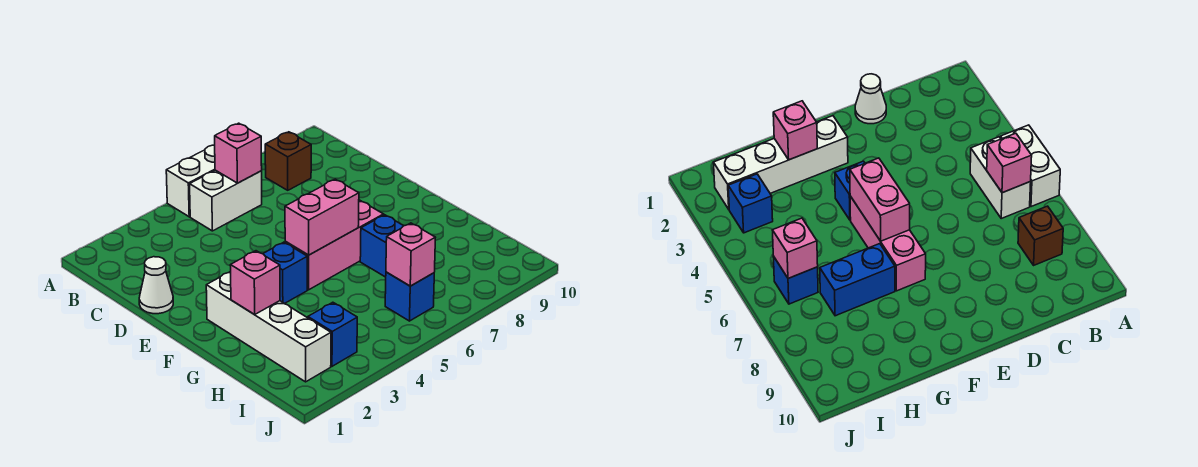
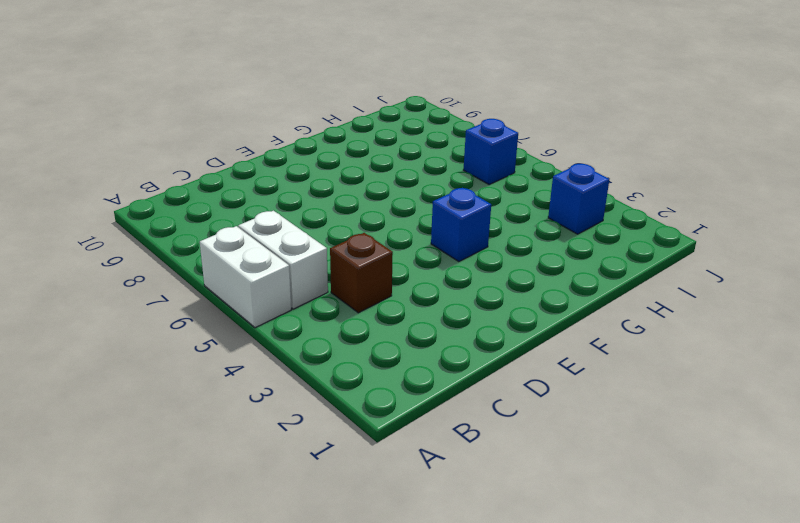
brown 1x1 brick [330,233,393,313] -> brown 1x1 brick moved to [265,132,311,190]
none -> white 1x1 cone [139,257,173,314]
none -> white 1x4 brick [206,271,331,382]
none -> pink 1x3 brick [285,201,384,290]

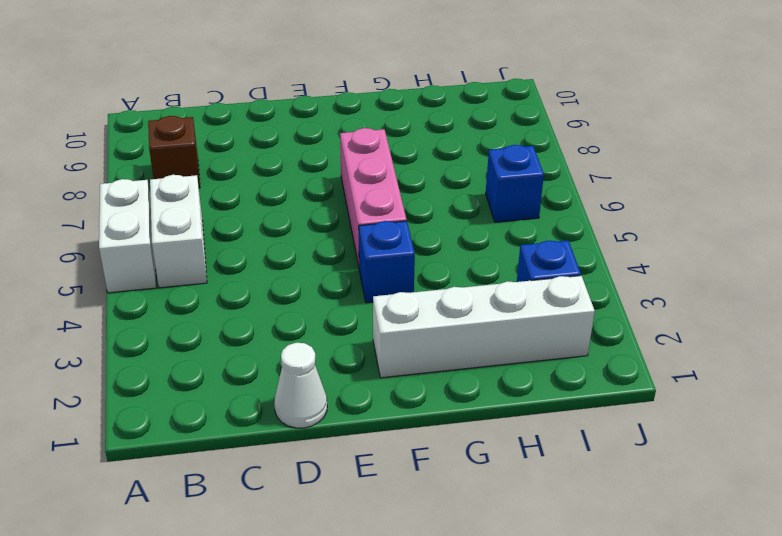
none -> blue 1x2 brick [360,215,403,277]
none -> pink 1x1 brick [215,123,262,183]
none -> pink 1x2 brick [285,179,359,255]

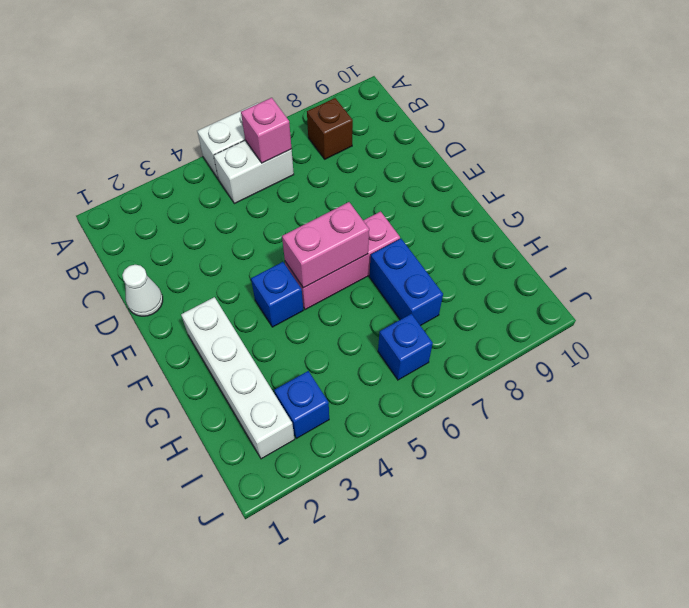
none -> pink 1x1 brick [230,251,280,315]
none -> pink 1x1 brick [386,223,435,286]

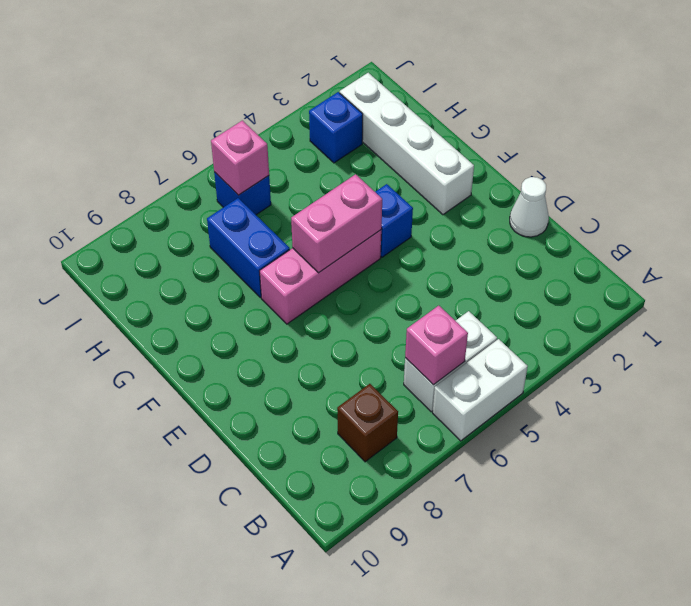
none -> pink 1x1 brick [230,251,280,315]

